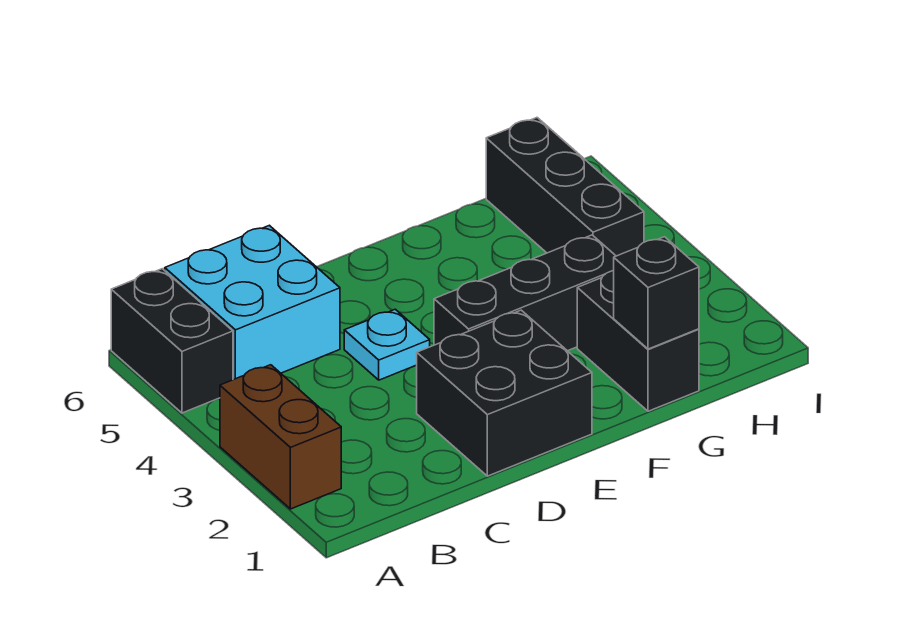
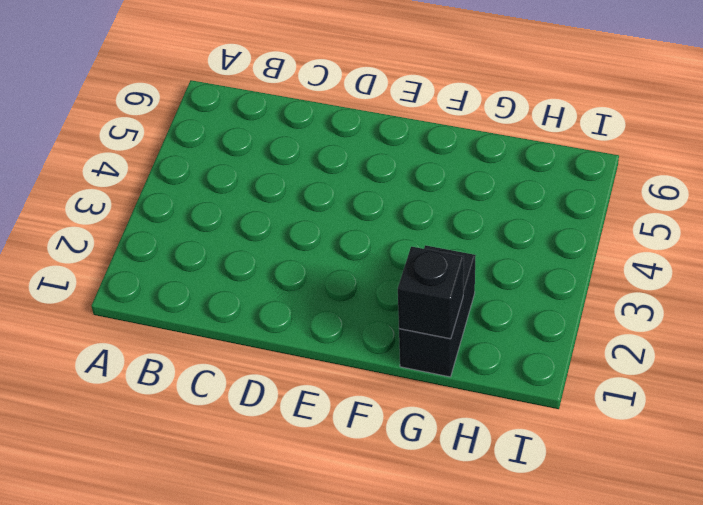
none -> brown 1x2 brick [220,365,341,509]
none -> black 1x2 brick [111,269,233,413]

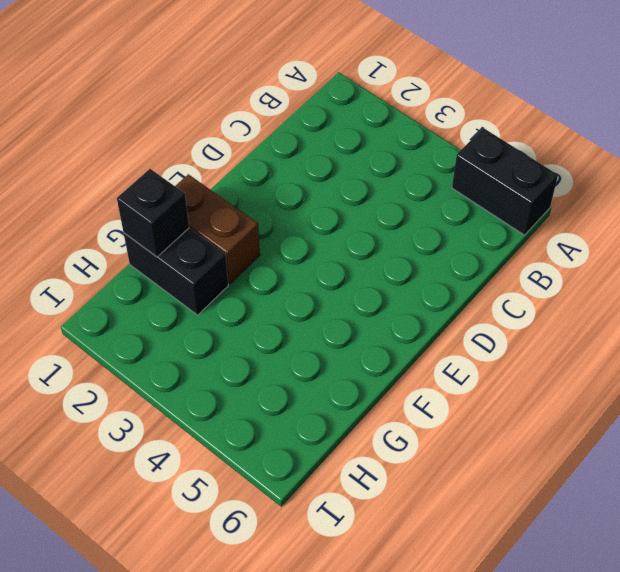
brown 1x2 brick [175,174,260,284] -> brown 1x2 brick moved to [220,365,341,509]
none -> cyan 2x2 brick [165,225,340,380]
none -> black 2x2 brick [417,310,592,476]

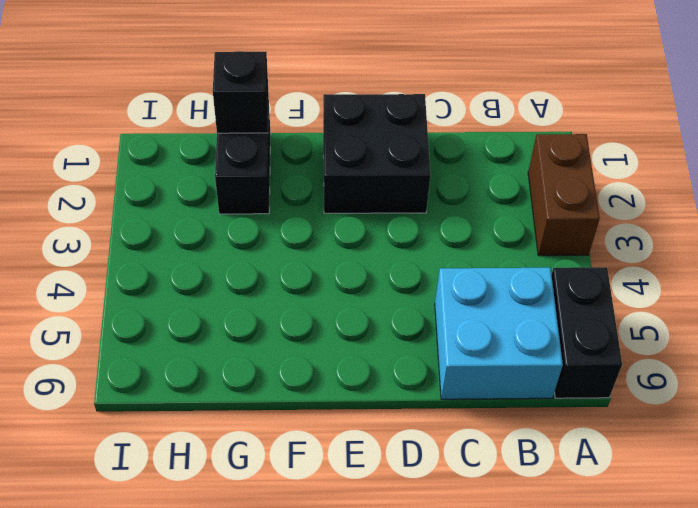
none -> cyan 1x1 plate [344,309,430,380]
none -> black 1x3 brick [434,235,616,351]

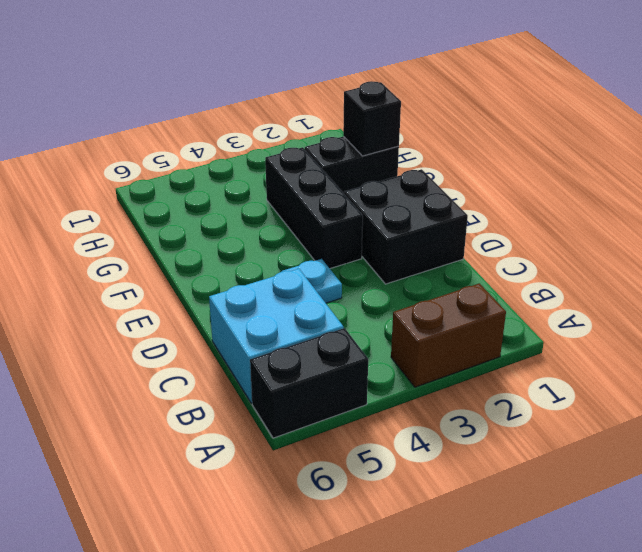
none -> black 1x3 brick [486,118,644,256]

